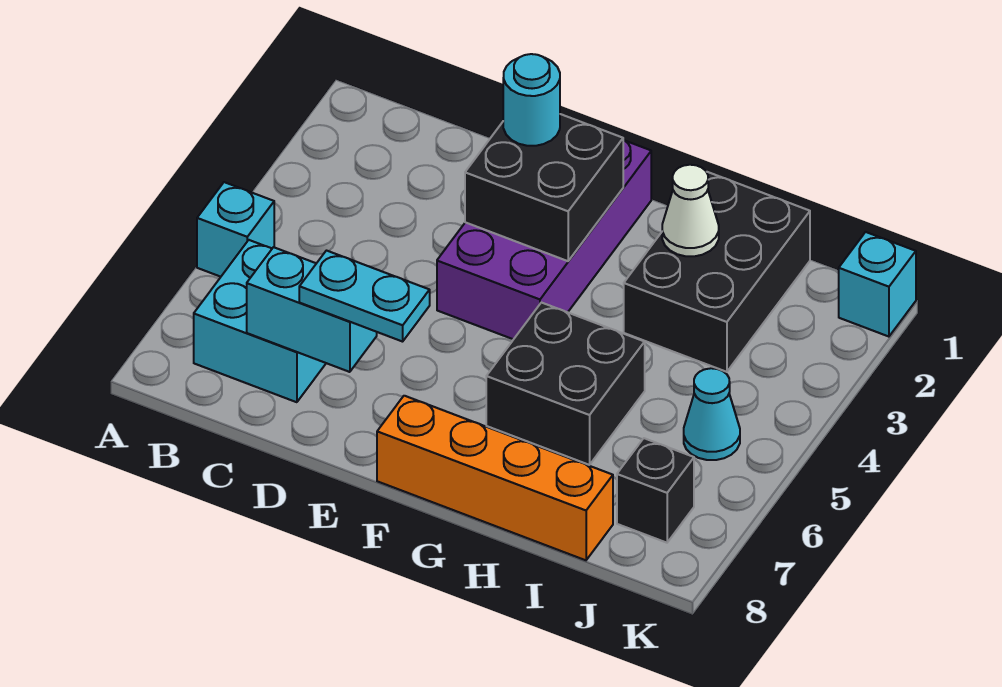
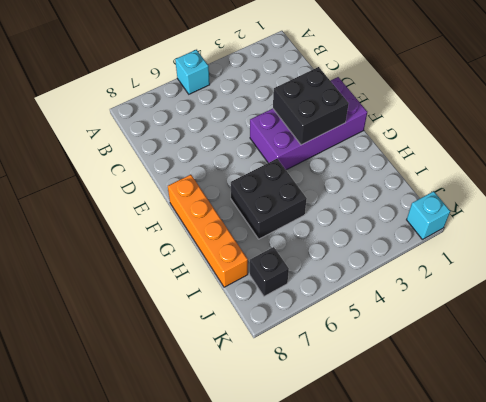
none -> cyan 2x2 brick [194,240,326,402]
none -> black 2x3 brick [624,172,810,372]
none -> cyan 1x1 cone [684,368,740,460]

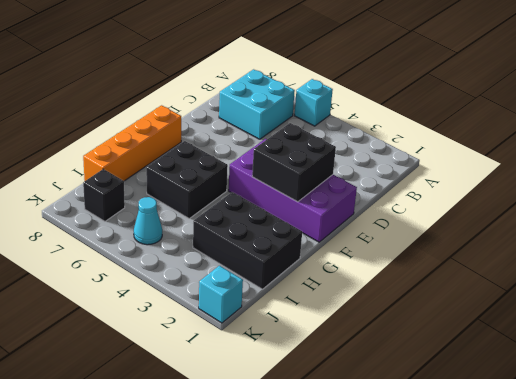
none -> cyan 1x2 brick [247,247,377,372]
none -> white 1x1 cone [662,165,719,256]
none -> cyan 1x2 plate [299,251,430,342]

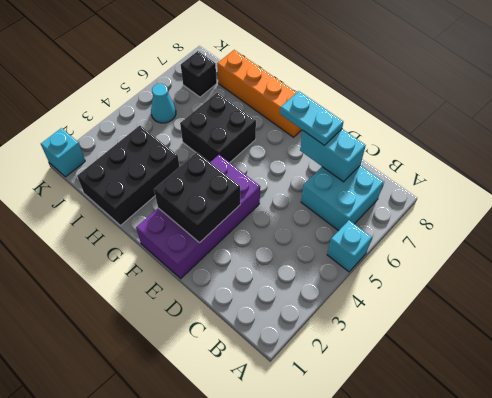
none -> white 1x1 cone [662,165,719,256]
none -> cyan 1x1 round brick [503,54,560,146]

